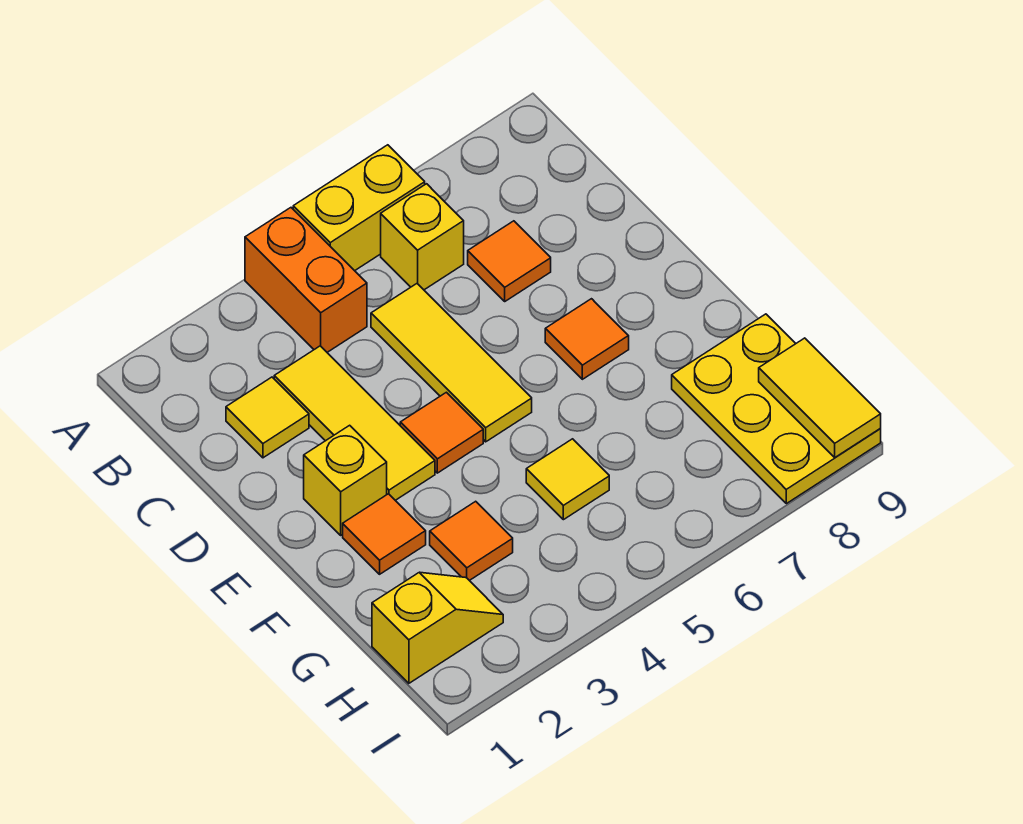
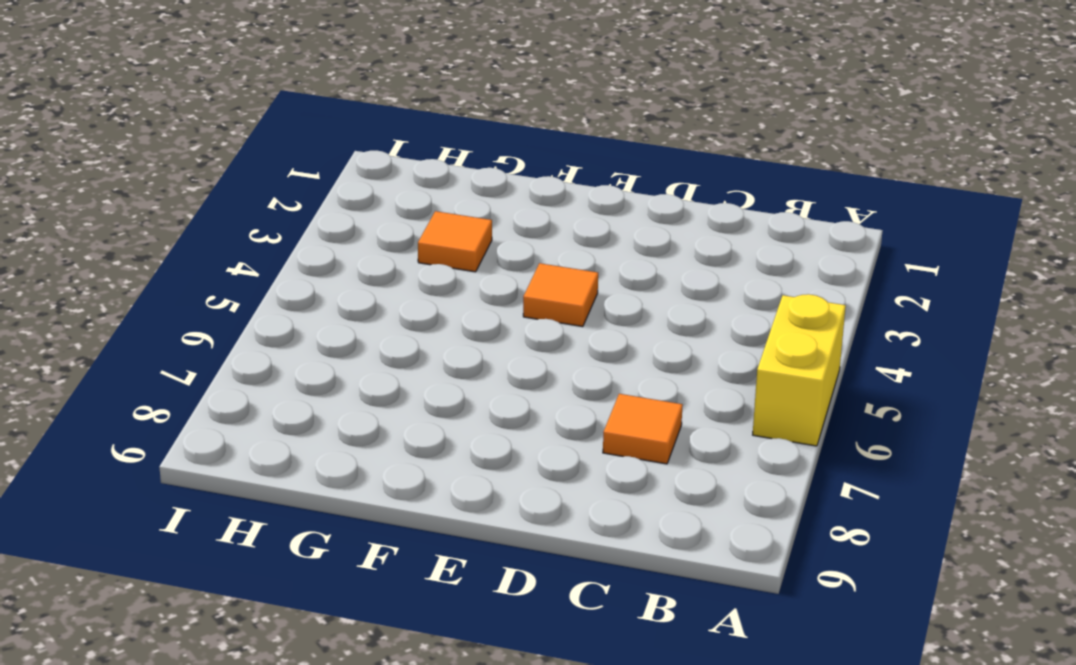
none -> orange 1x2 brick [245,208,367,352]
none -> yellow 1x1 brick [381,184,464,290]
none -> yellow 1x1 tile [226,377,309,458]

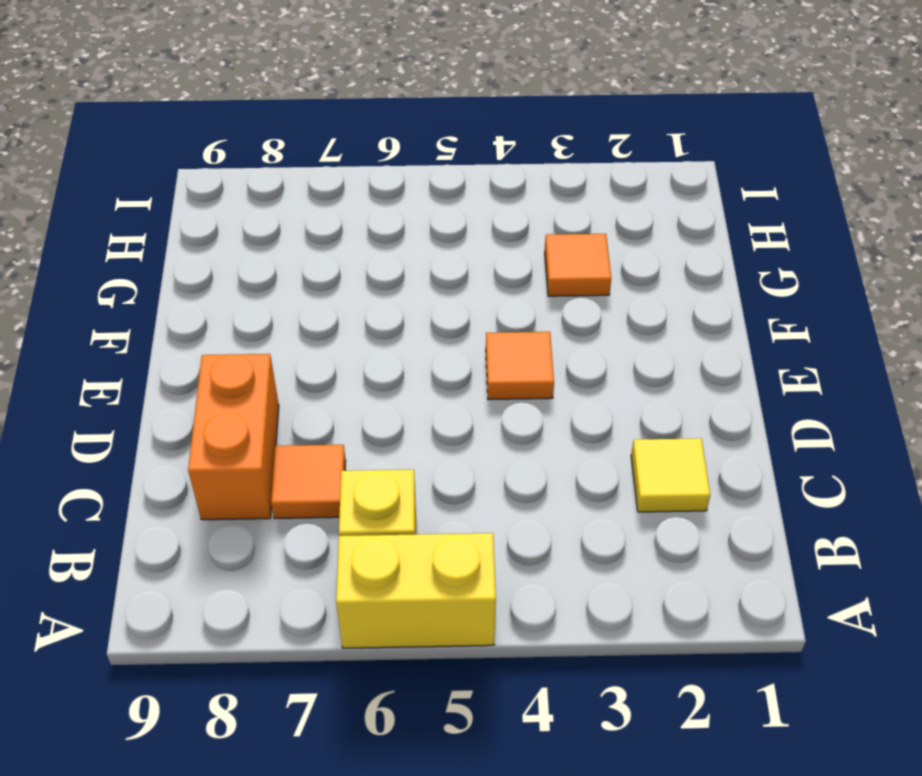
orange 1x2 brick [188,354,279,520] -> orange 1x2 brick moved to [245,208,367,352]
none -> yellow 1x3 tile [274,346,435,500]
none -> yellow 1x3 tile [371,284,532,442]
none -> yellow 1x1 brick [304,425,387,535]

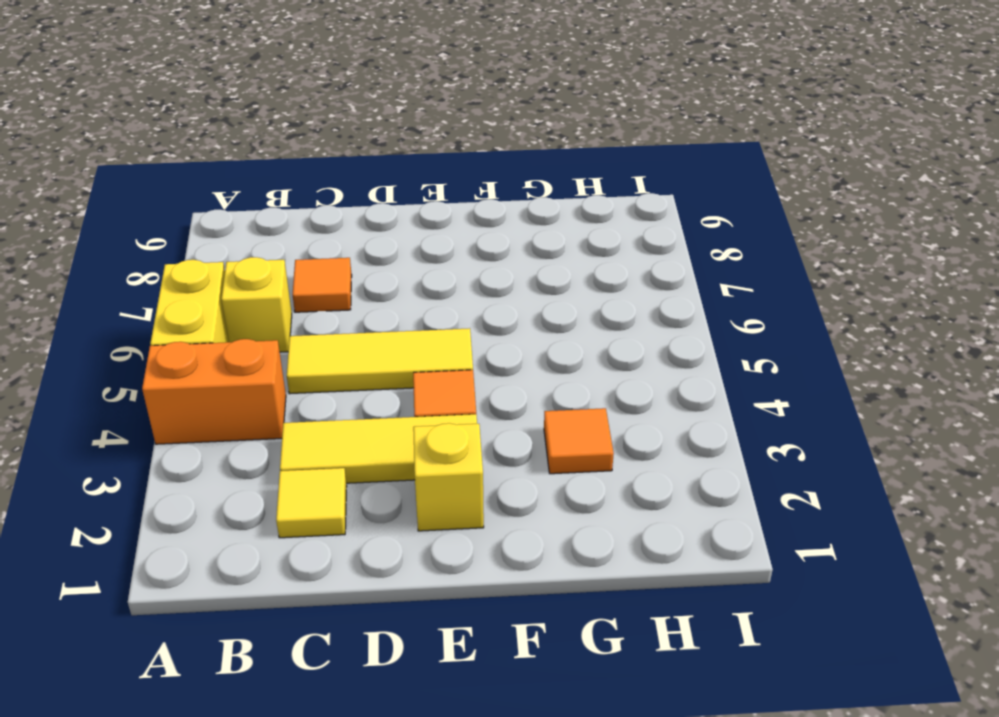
none -> orange 1x1 tile [545,299,629,379]
none -> orange 1x1 tile [343,494,426,574]
none -> yellow 1x1 tile [526,439,609,520]

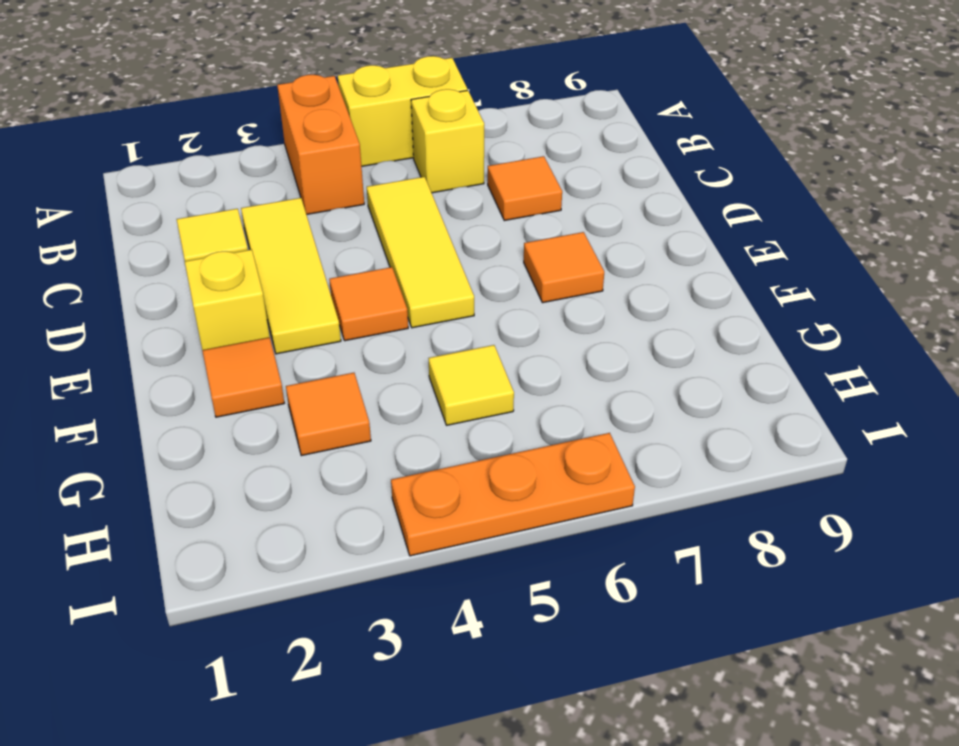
orange 1x3 plate [391,433,635,556] -> none
none -> yellow 2x3 plate [672,314,881,504]
none -> yellow 1x2 slope [372,572,503,683]
none -> yellow 1x2 tile [759,338,881,457]

